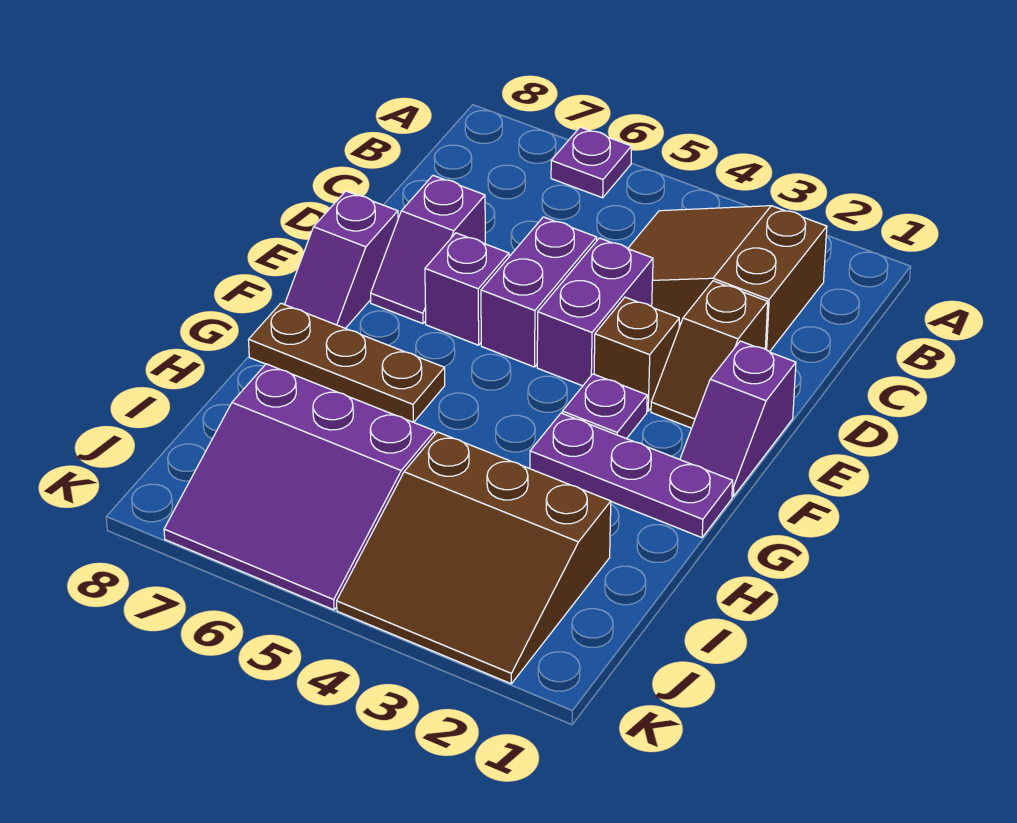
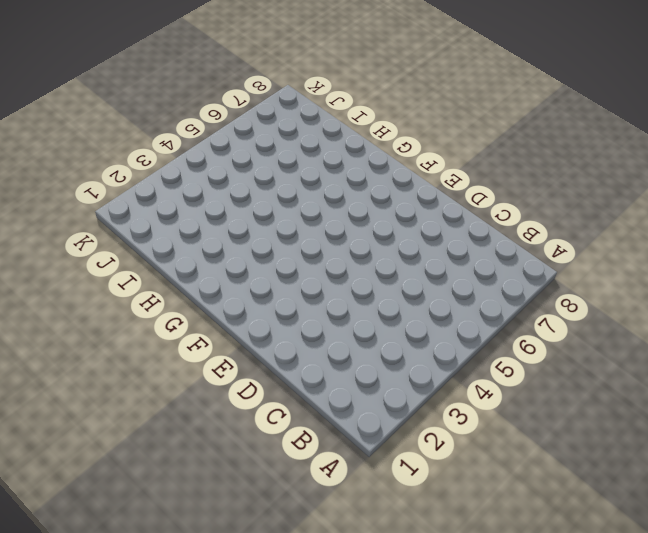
none -> purple 1x1 plate [551,127,632,198]
none -> brown 2x3 slope [628,206,827,352]
none -> brown 1x2 slope [651,281,768,428]

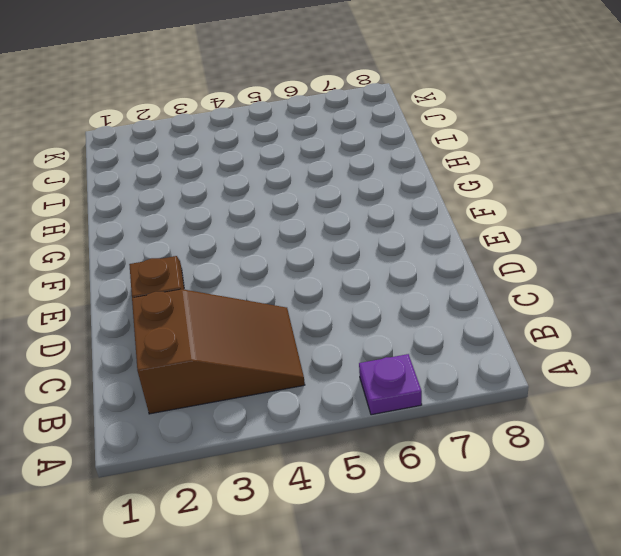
none -> purple 1x2 brick [537,238,653,386]
none -> purple 1x2 brick [481,217,597,367]
none -> purple 1x2 slope [371,176,485,324]

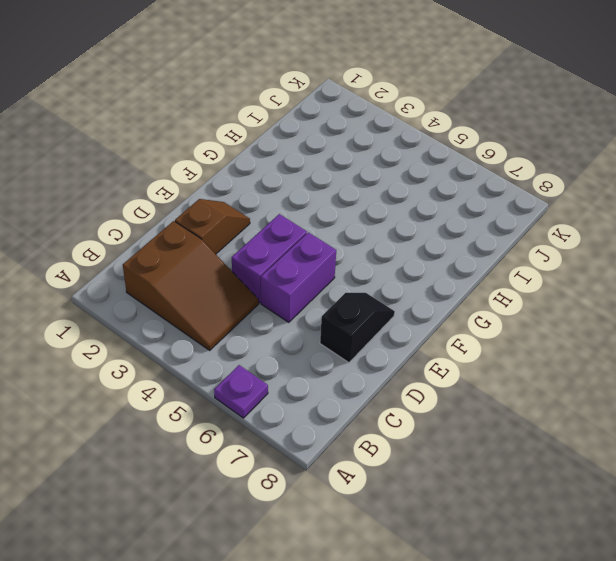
black 1x2 slope [320,293,395,363] -> purple 1x2 slope [371,176,485,324]
none -> purple 1x2 slope [680,341,796,496]
none -> brown 1x1 brick [594,297,679,411]
none -> purple 1x1 brick [425,233,509,345]

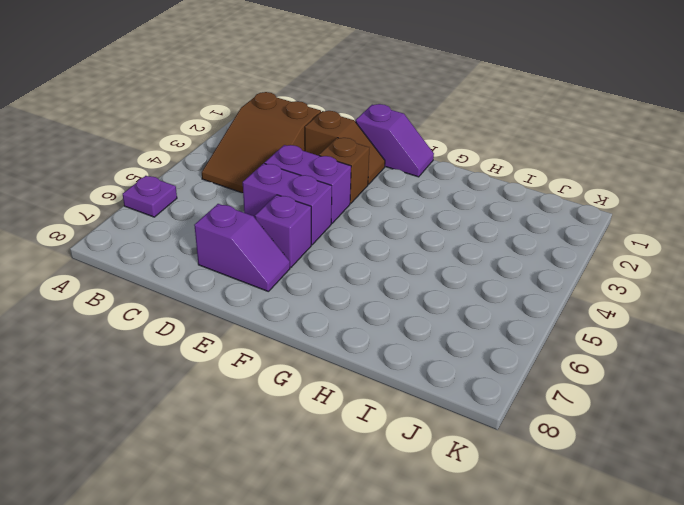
none -> purple 1x2 slope [285,191,398,328]
none -> purple 1x1 plate [562,374,647,439]
none -> purple 1x3 plate [530,413,733,538]

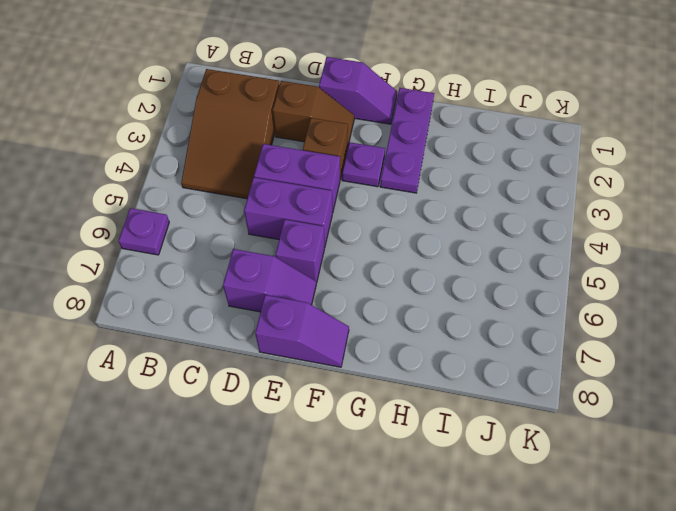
none -> brown 1x3 plate [248,303,445,422]
none -> brown 3x3 slope [337,432,611,684]
none -> purple 3x3 slope [164,364,435,610]

